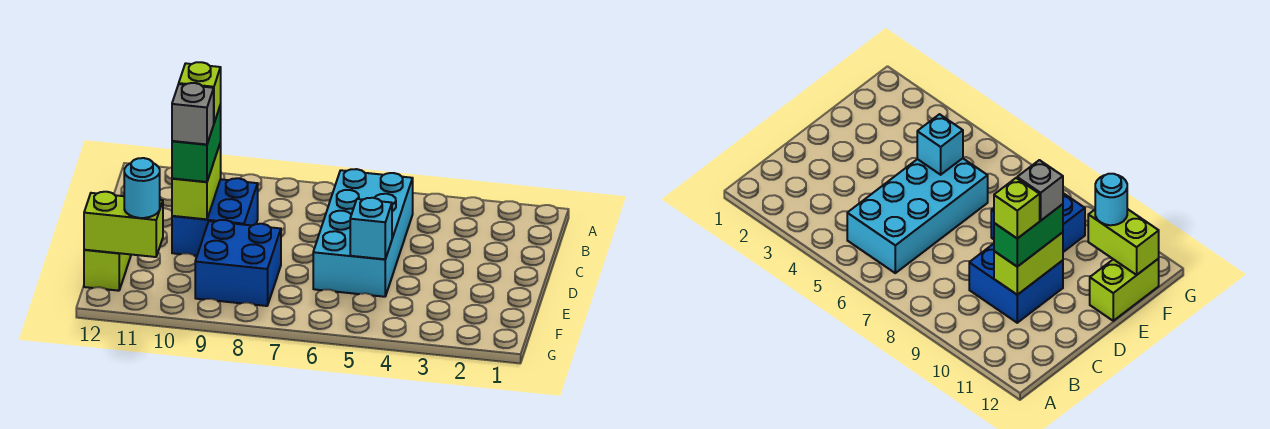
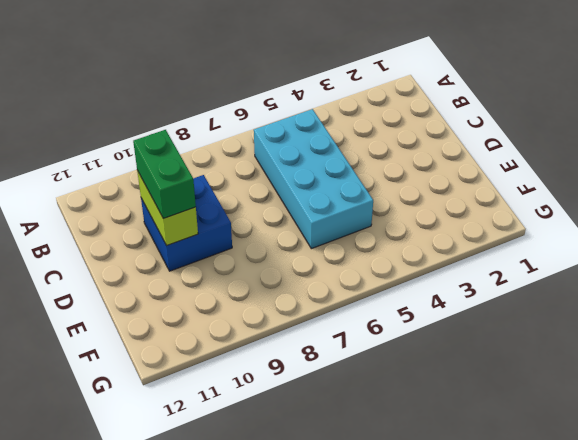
none -> blue 2x2 brick [195,220,281,306]
none -> lime 1x2 brick [84,250,131,291]

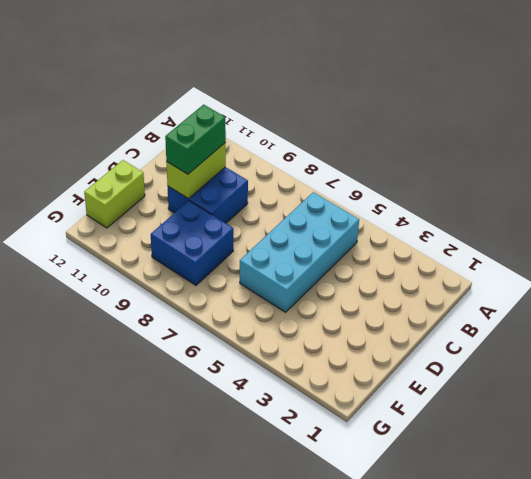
none -> cyan 1x1 brick [350,198,392,259]
none -> lime 1x2 brick [84,192,163,257]

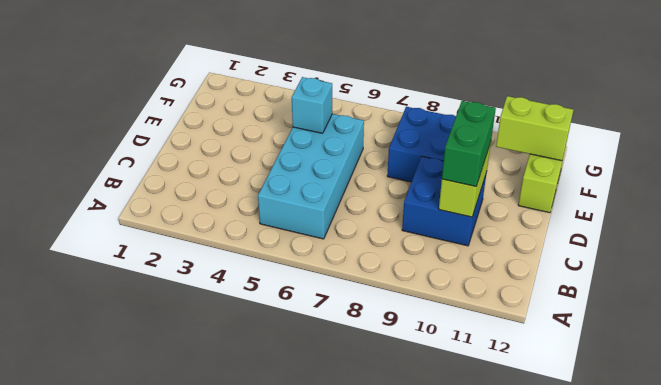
none -> cyan 1x1 round brick [124,158,160,218]
none -> lime 1x1 brick [179,62,221,122]

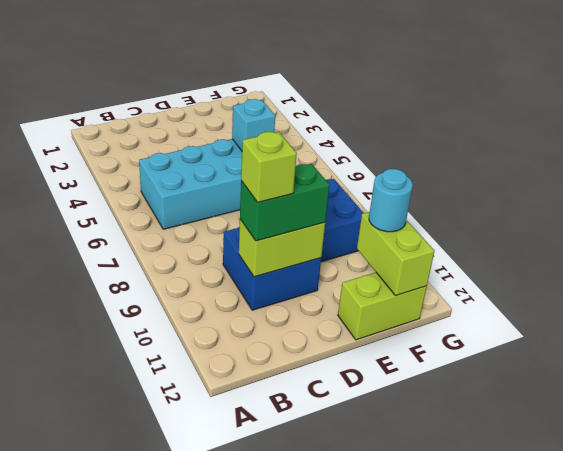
none -> grey 1x1 brick [172,83,214,145]

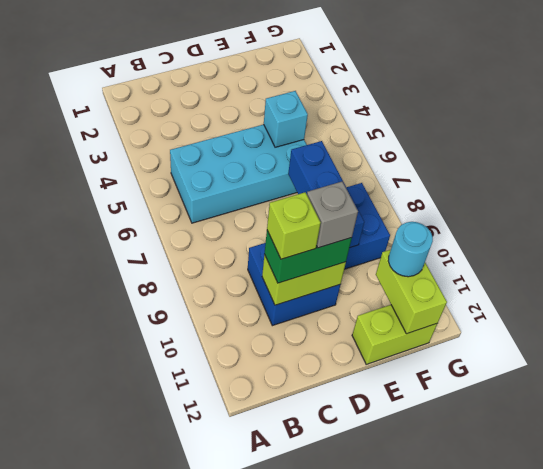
blue 1x3 brick [288,141,364,248] -> none

